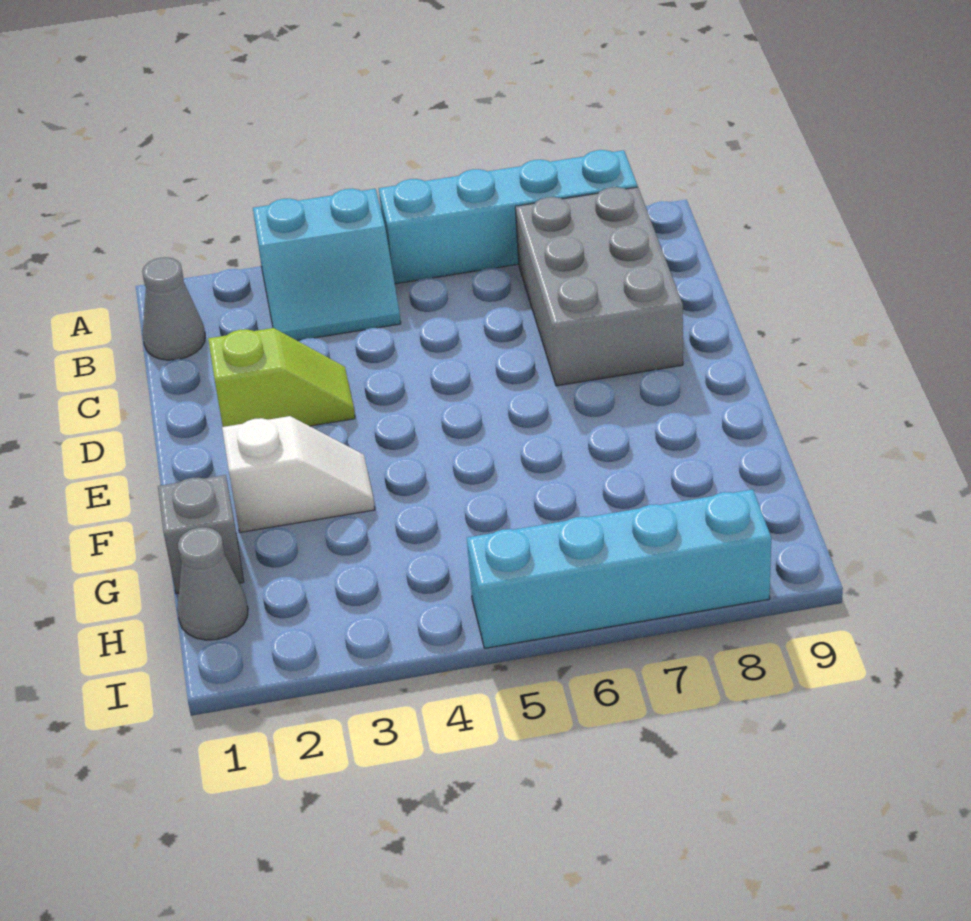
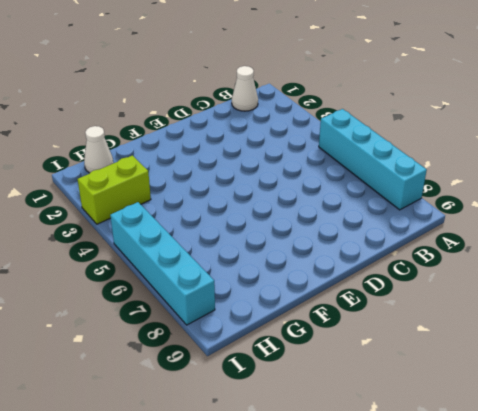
white 1x1 cone [232,66,258,111] -> grey 1x1 cone [142,257,205,360]
white 1x1 cone [84,126,113,173] -> grey 1x1 cone [177,527,248,640]
lime 1x2 brick [78,155,151,224] -> none
none -> cyan 2x2 slope [253,189,401,341]
none -> grey 2x3 brick [515,187,683,386]

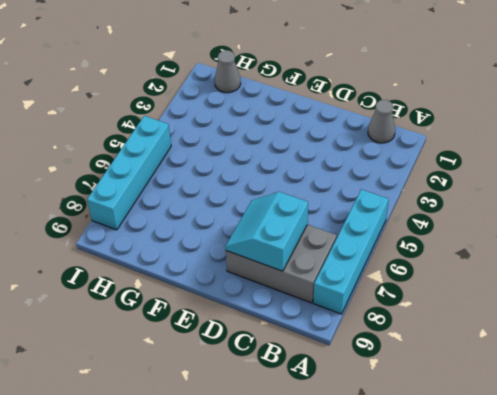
cyan 2x2 slope [225,192,308,271] -> cyan 2x2 slope moved to [253,189,401,341]
none -> lime 1x2 slope [208,328,355,427]
none -> white 1x2 slope [222,416,375,532]

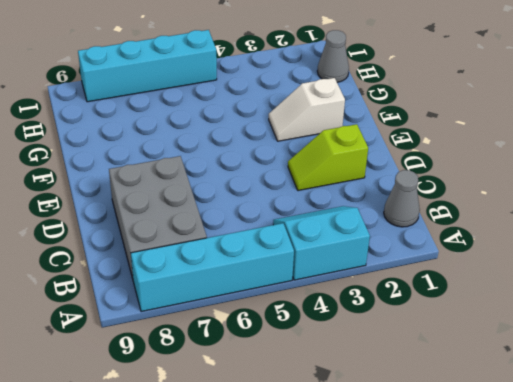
none -> grey 1x1 brick [158,475,244,594]

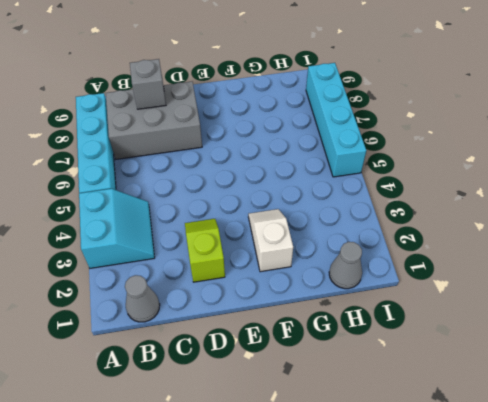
grey 1x1 brick [130,59,166,109] -> grey 1x1 brick moved to [158,475,244,594]

